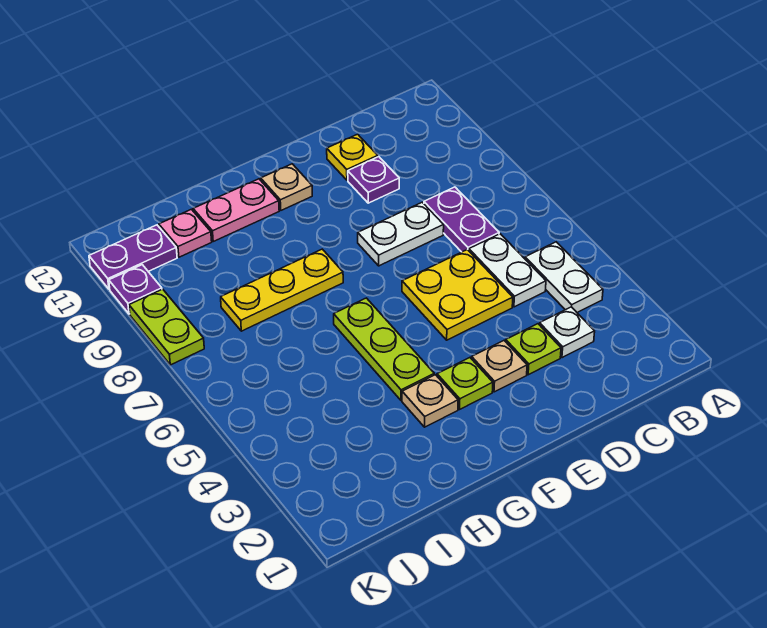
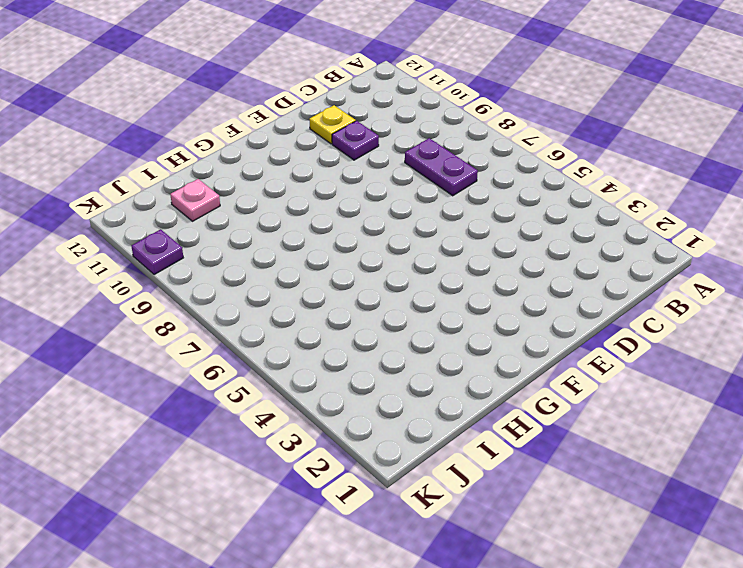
none -> white 1x2 plate [525,242,603,312]
none -> white 1x1 plate [539,307,595,358]
none -> white 1x2 plate [469,234,546,307]

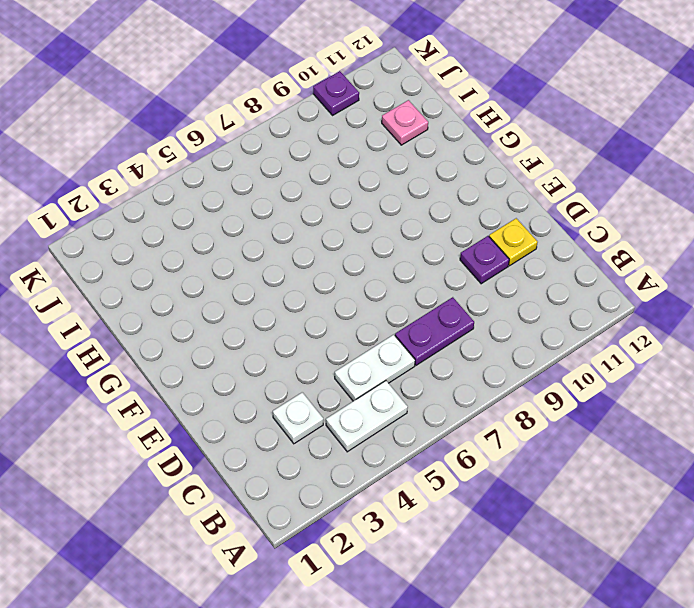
none -> lime 1x1 plate [506,324,561,375]
none -> yellow 2x2 plate [402,250,513,340]
none -> white 1x2 plate [358,202,444,266]

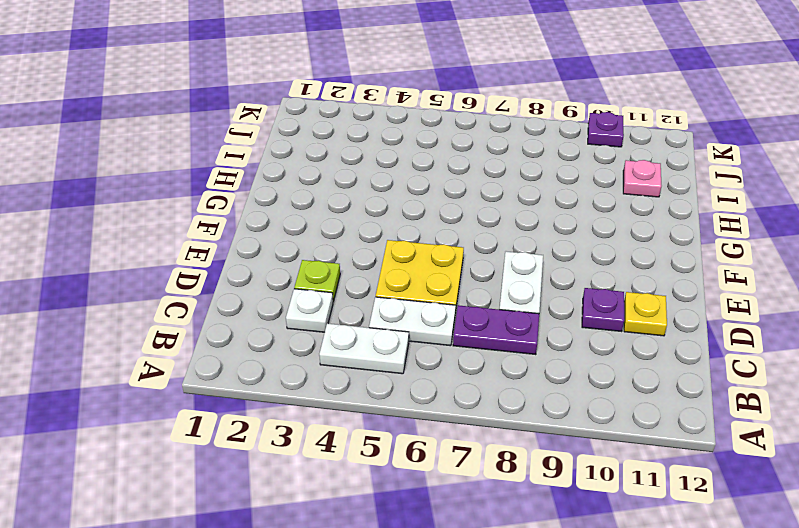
none -> tan 1x1 plate [472,341,527,392]
none -> lime 1x1 plate [437,358,493,409]
none -> tan 1x1 plate [261,164,312,210]

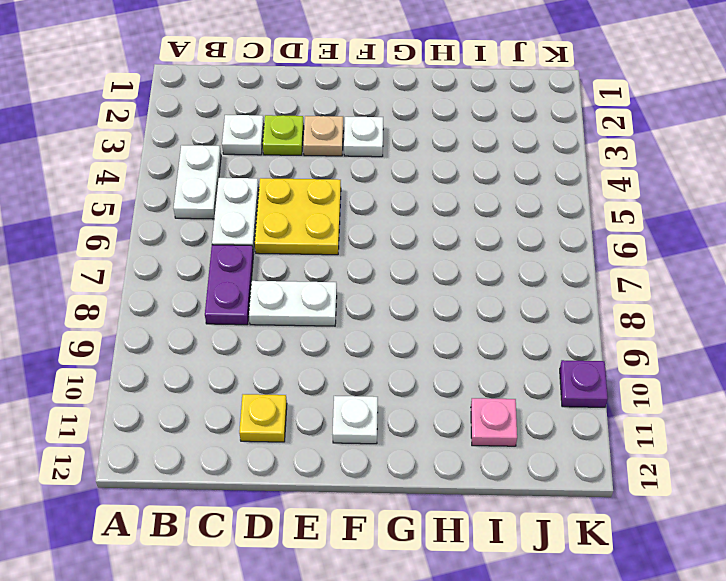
white 1x1 plate [344,117,383,157] -> lime 1x1 plate [437,358,493,409]
white 1x1 plate [333,396,378,444] -> tan 1x1 plate [261,164,312,210]
none -> purple 1x1 plate [348,157,399,203]
none -> tan 1x1 plate [402,375,458,427]
none -> lime 1x3 plate [334,298,434,400]

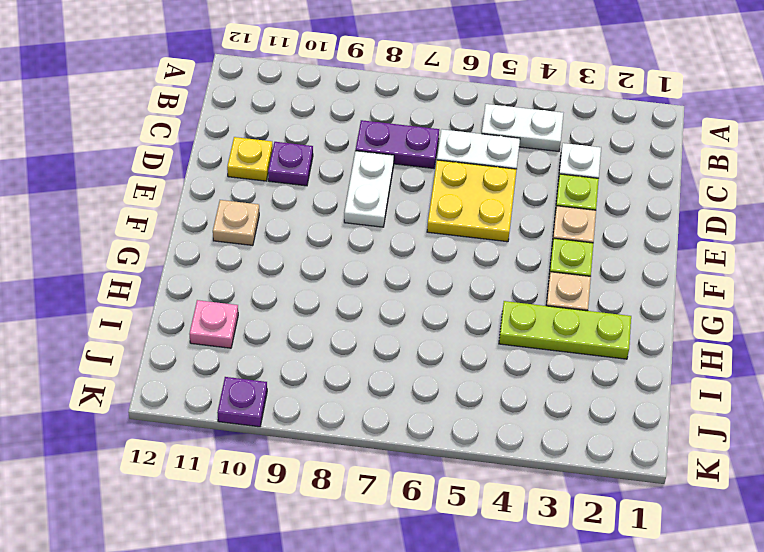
lime 1x3 plate [499,301,631,359] -> lime 1x3 plate moved to [334,298,434,400]
none -> yellow 1x3 plate [221,249,343,331]
none -> pink 1x2 plate [193,179,279,241]
none -> purple 1x2 plate [89,225,177,289]

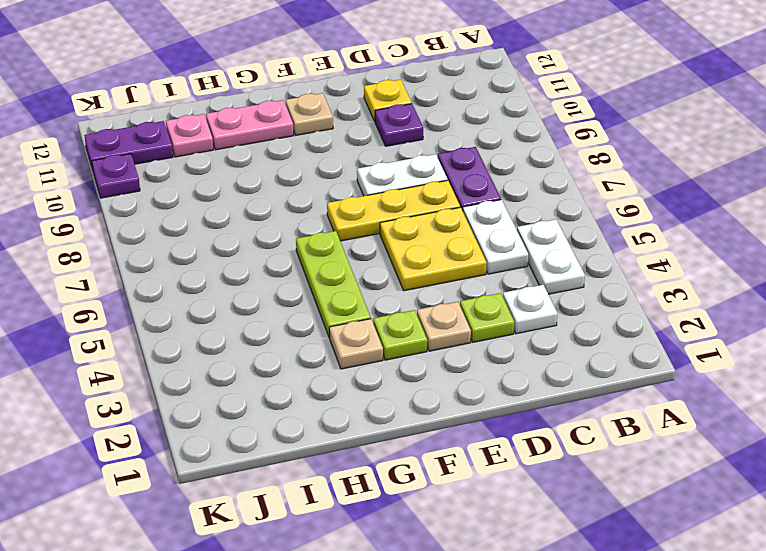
yellow 1x3 plate [327,180,460,241] -> yellow 1x3 plate moved to [221,249,343,331]
none -> lime 1x2 plate [129,289,204,365]

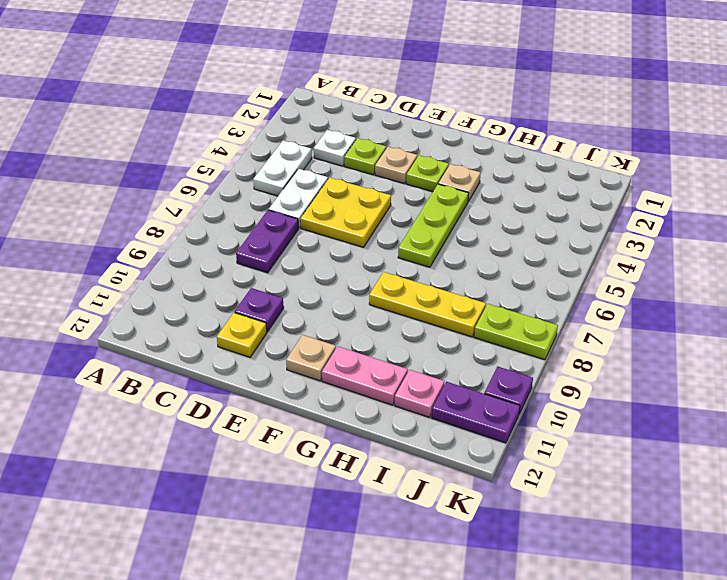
lime 1x2 plate [474,304,558,360] -> lime 1x2 plate turned to [129,289,204,365]
none -> white 1x2 plate [358,202,444,266]

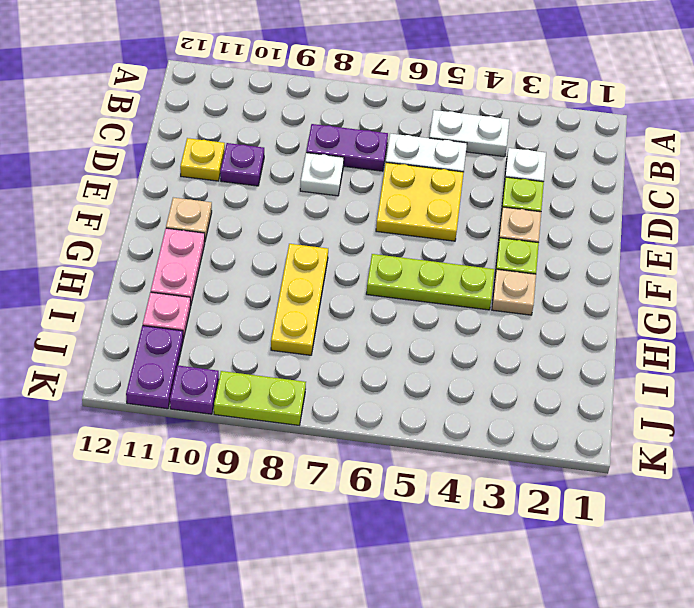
white 1x1 plate [300,153,344,196] -> white 1x2 plate [358,202,444,266]

